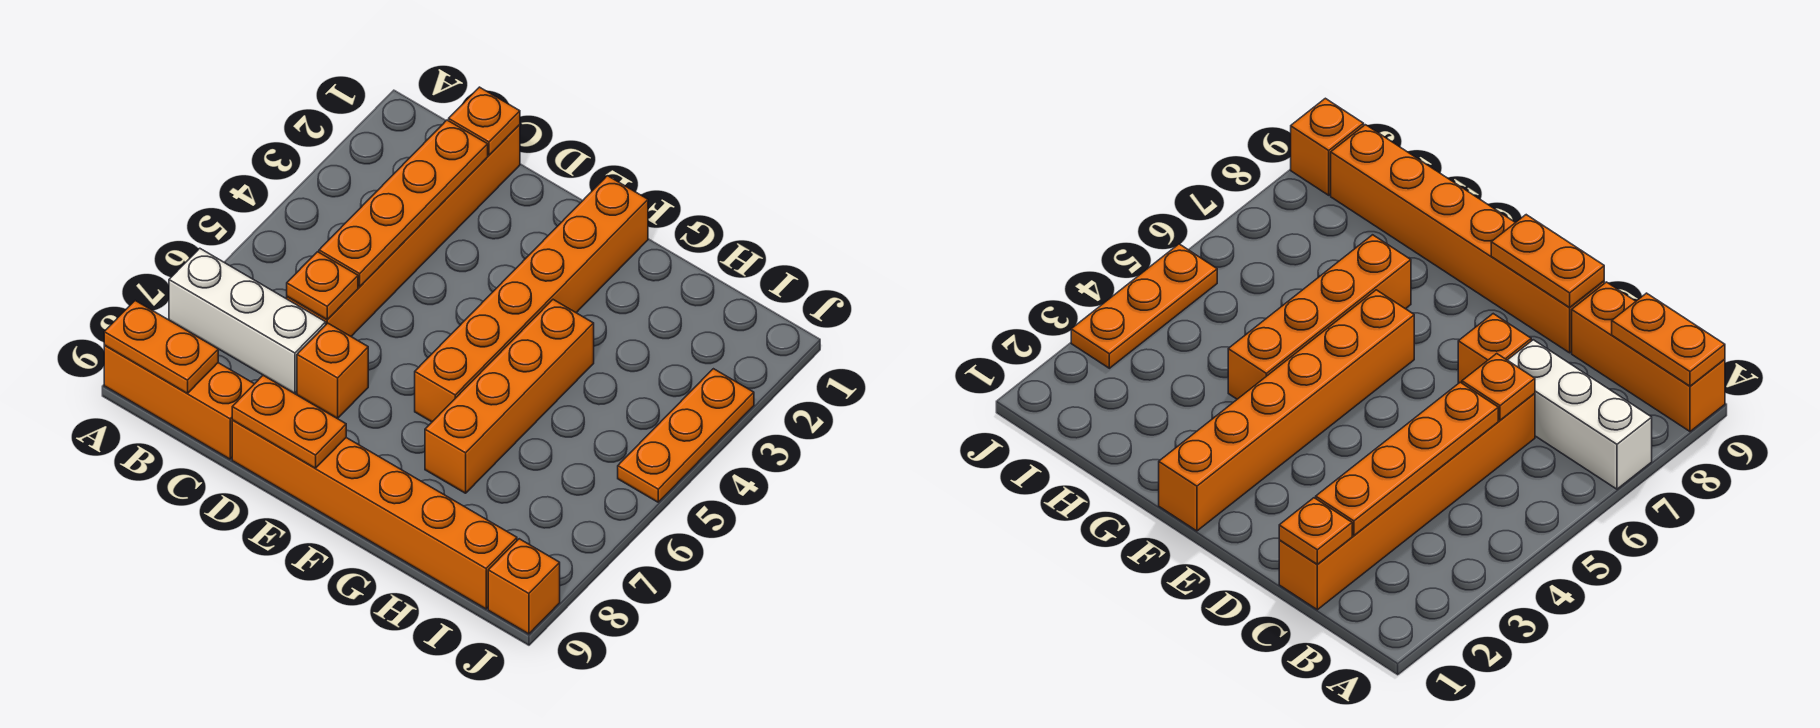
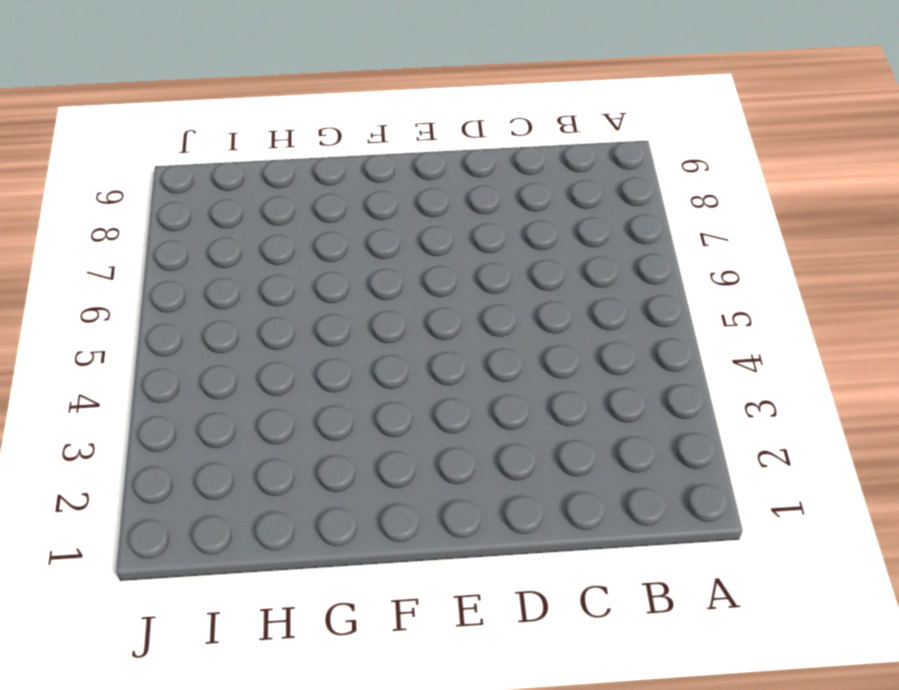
none -> white 1x3 brick [169,248,326,394]
none -> orange 1x3 brick [104,345,254,459]
none -> orange 1x6 brick [287,125,520,336]

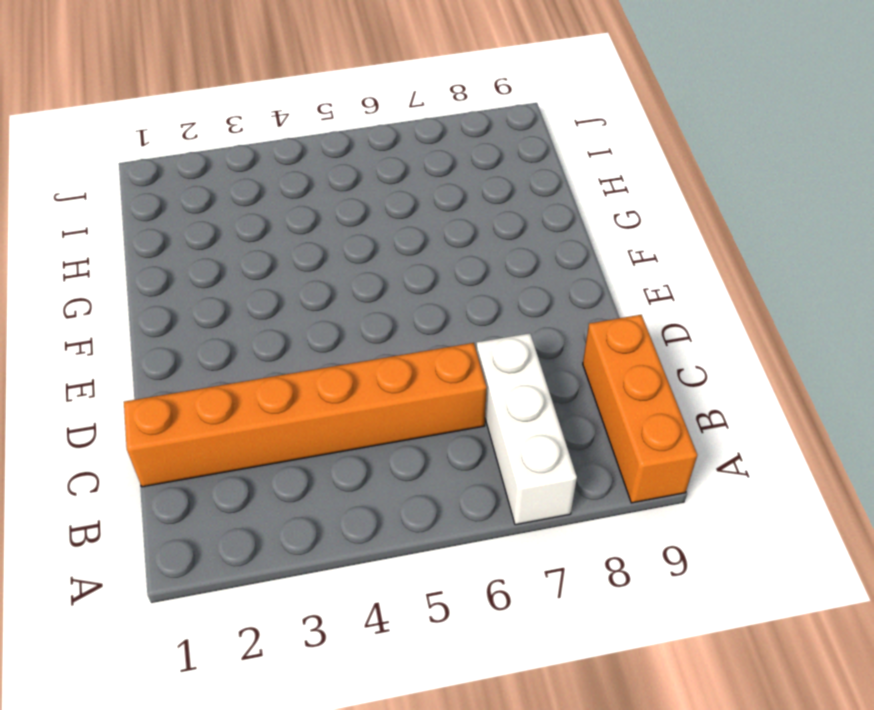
none -> orange 1x1 brick [297,323,368,419]
none -> orange 1x6 brick [232,420,517,609]
none -> orange 1x6 brick [415,176,648,422]

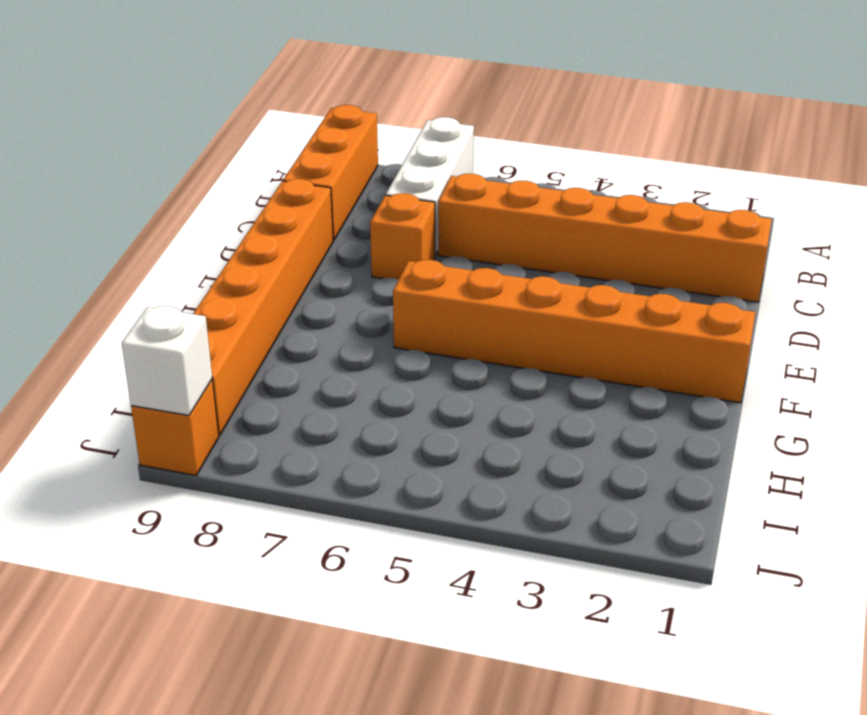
white 1x1 brick [122,306,212,415] -> none
none -> orange 1x4 brick [425,300,594,493]
none -> orange 1x3 plate [618,369,754,502]
none -> orange 1x2 plate [104,301,218,393]

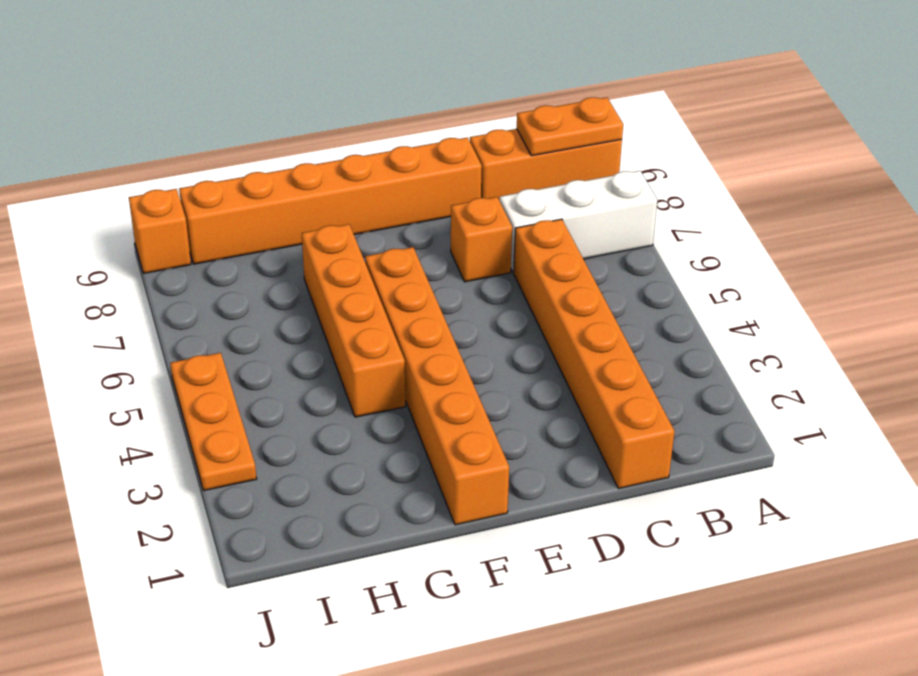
none -> orange 1x1 plate [449,87,520,155]
none -> orange 1x4 plate [319,120,488,287]
none -> orange 1x1 plate [287,252,358,320]

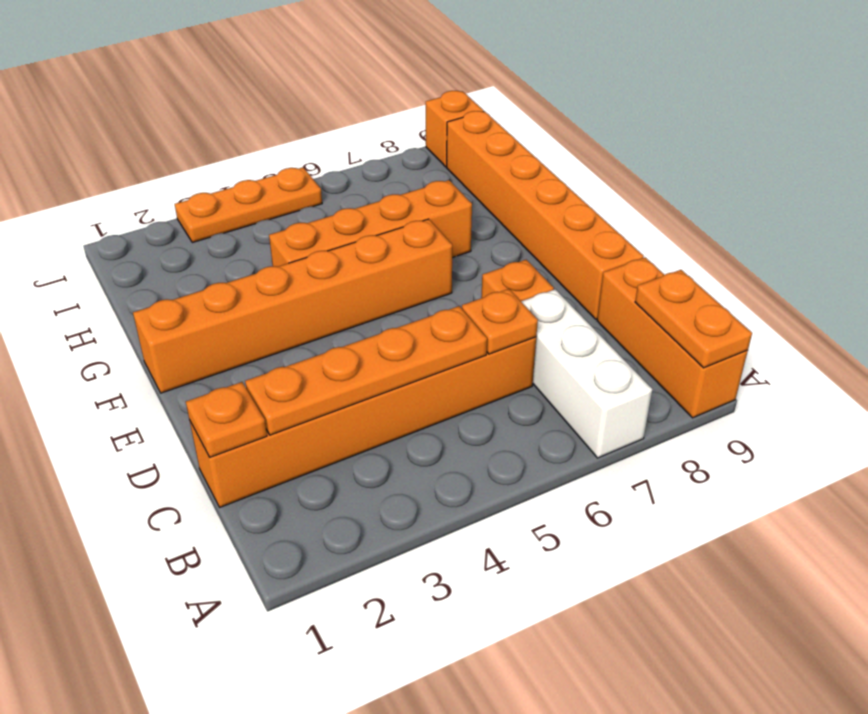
none -> orange 1x2 plate [232,375,346,468]

